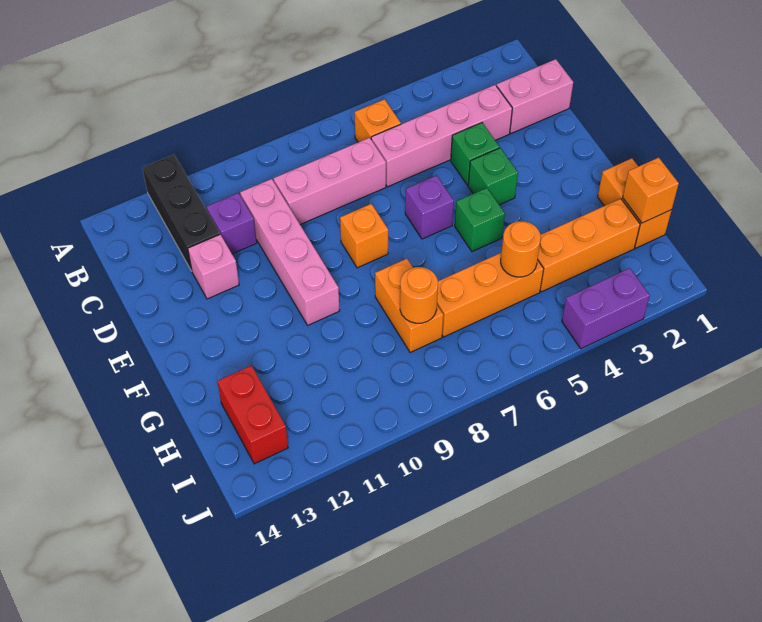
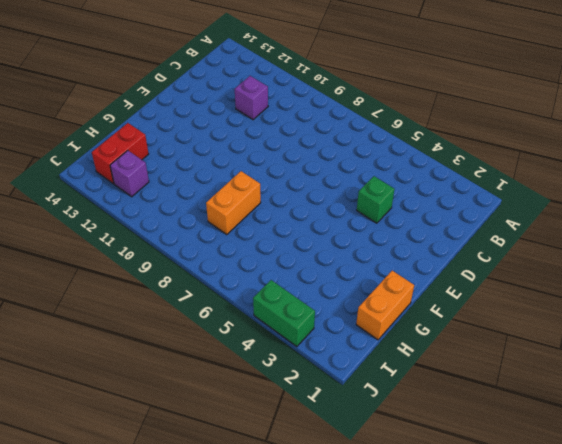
purple 1x1 brick [110,151,149,197] -> purple 1x1 brick moved to [405,176,454,239]
green 1x2 brick [253,280,315,347] -> purple 1x2 brick [562,268,650,349]
none -> black 1x3 brick [142,155,220,271]
none -> orange 1x1 brick [355,99,401,142]
none -> pink 1x2 brick [497,59,573,133]

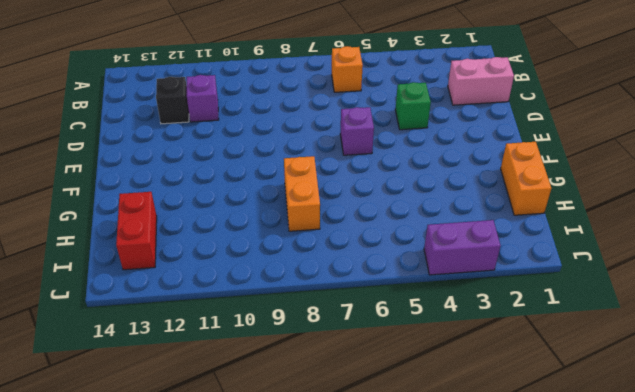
black 1x1 brick [156,77,189,124] -> black 1x3 brick [142,155,220,271]
none -> pink 1x4 brick [371,85,512,187]
none -> pink 1x3 brick [274,138,386,224]
none -> pink 1x4 brick [240,179,340,325]

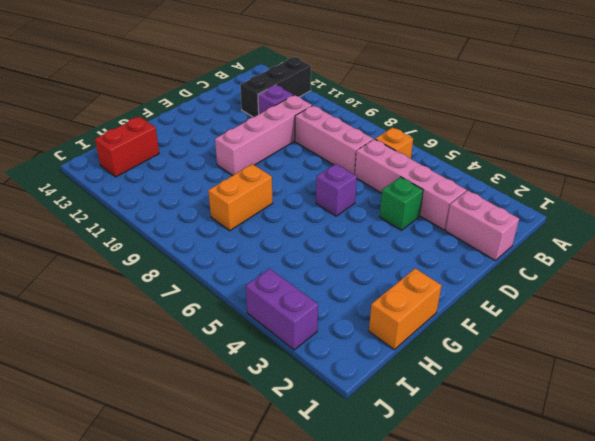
none -> pink 1x1 brick [188,234,239,299]
none -> green 1x1 brick [468,148,518,205]
none -> orange 1x1 brick [340,204,388,268]

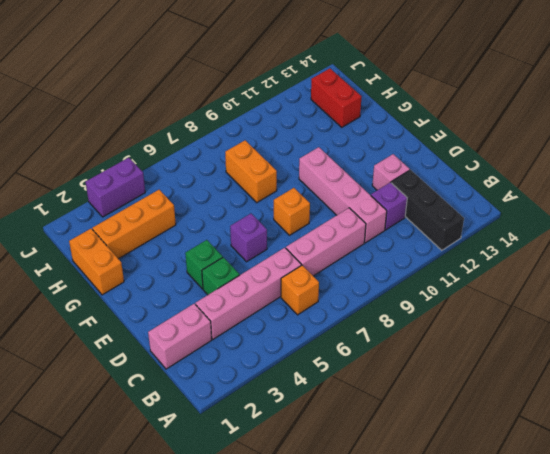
none -> green 1x1 brick [455,188,505,252]
none -> orange 1x3 brick [437,253,543,337]
none -> orange 1x1 brick [623,158,679,223]

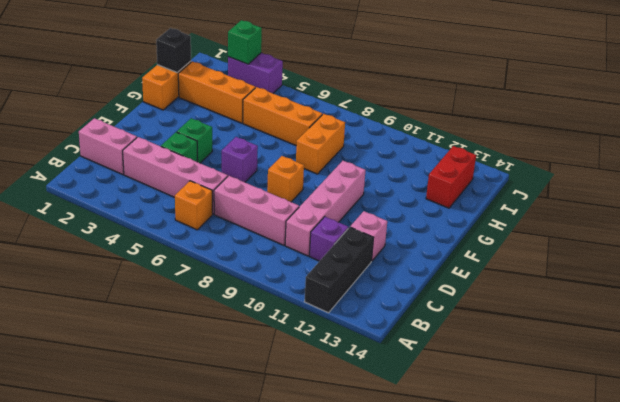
black 1x1 brick [156,28,191,72] -> orange 1x1 brick [623,158,679,223]
green 1x1 brick [228,20,262,64] -> green 1x1 brick moved to [455,188,505,252]
none -> orange 1x1 round brick [501,221,541,277]
none -> orange 1x1 round brick [400,267,438,323]

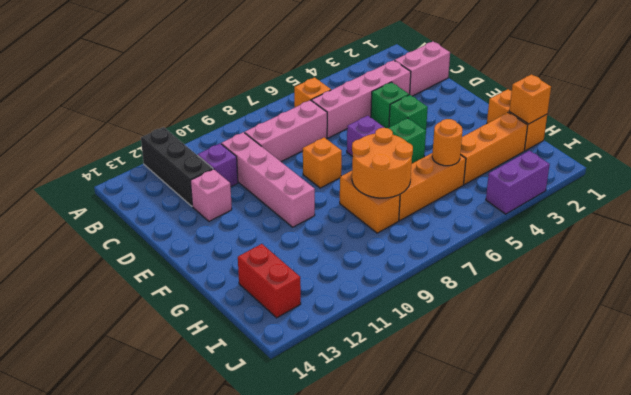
orange 2x2 round brick [352,128,413,198] -> orange 1x1 round brick [400,267,438,323]

